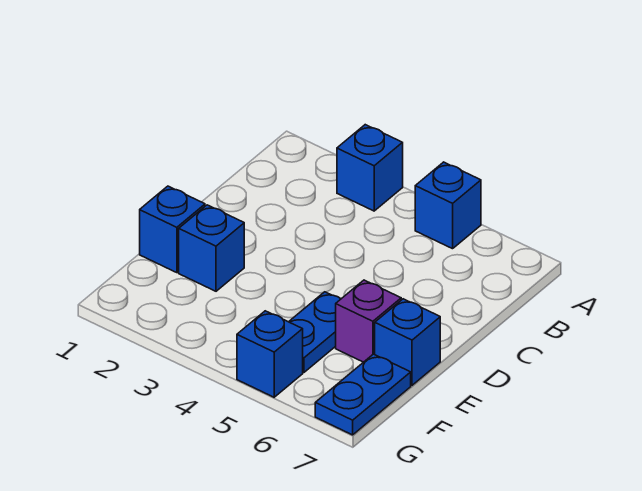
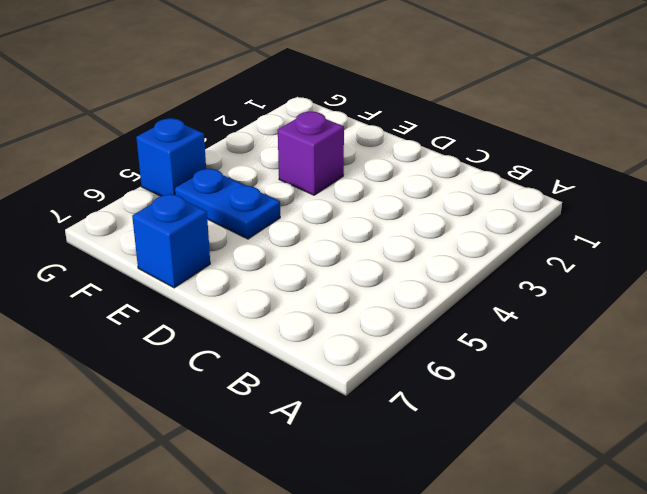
purple 1x1 brick [278,112,344,195] -> purple 1x1 brick moved to [336,280,401,362]
none -> blue 1x1 brick [337,125,403,211]
none -> blue 1x1 brick [415,162,481,249]

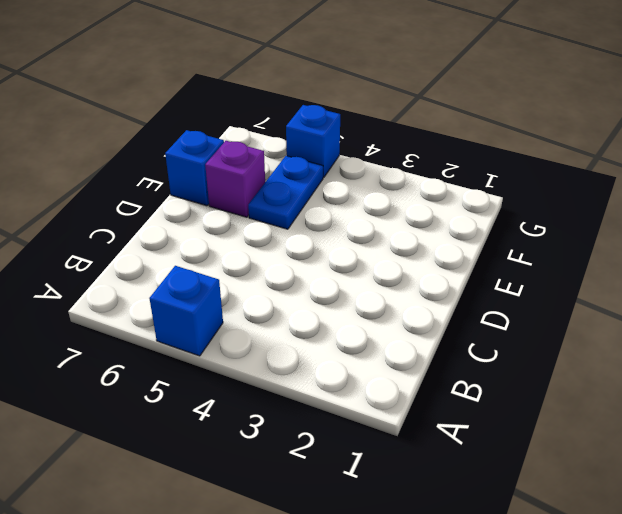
none -> blue 1x1 brick [337,125,403,211]
none -> blue 1x1 brick [140,186,205,273]

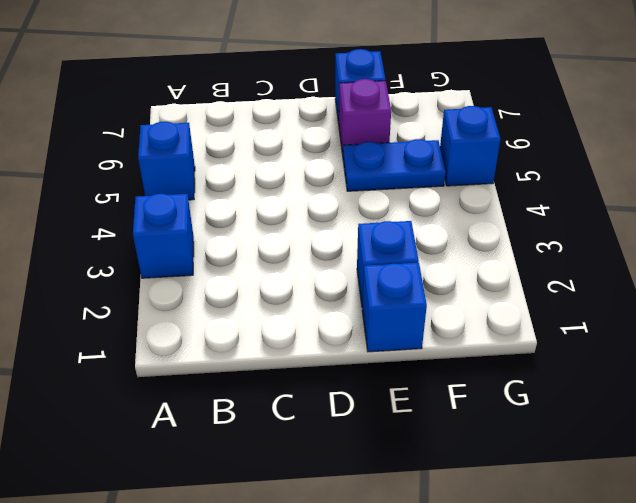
none -> blue 1x2 plate [315,354,411,435]

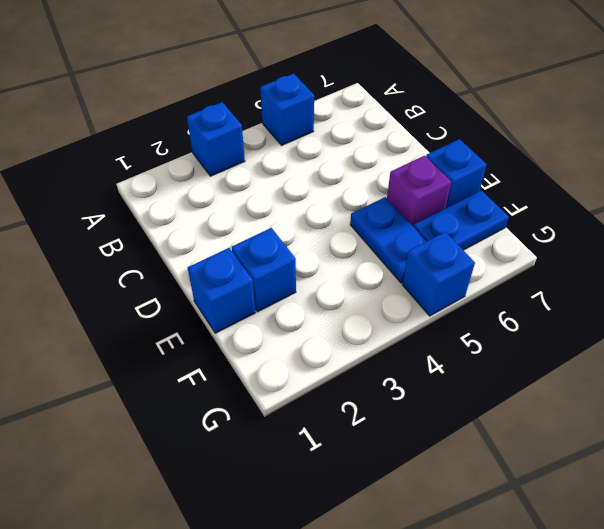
blue 1x2 plate [413,190,509,250] -> blue 1x2 plate turned to [315,354,411,435]

